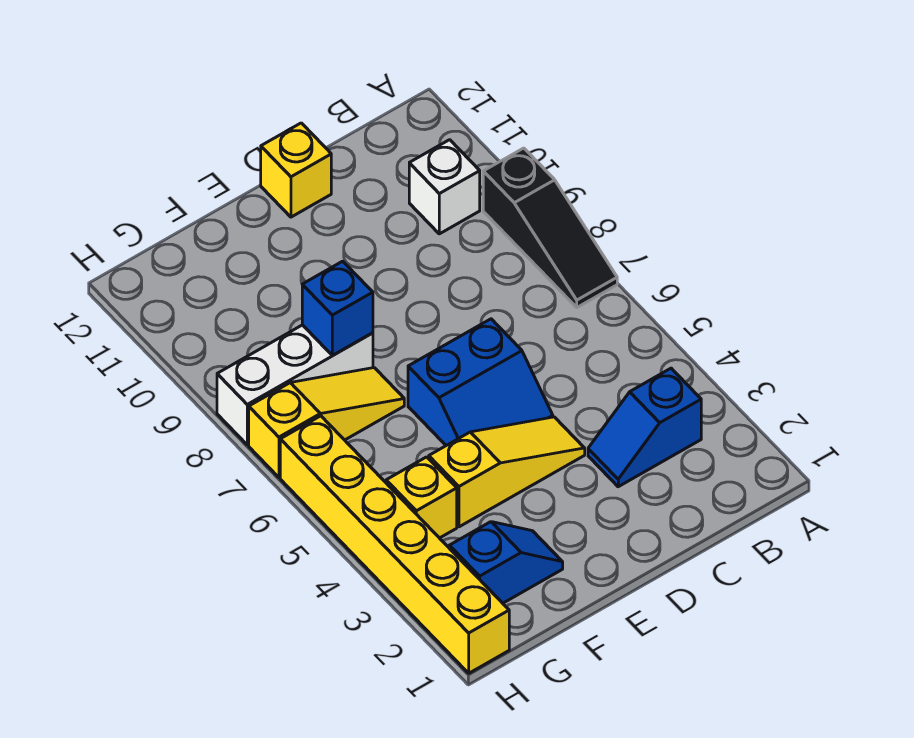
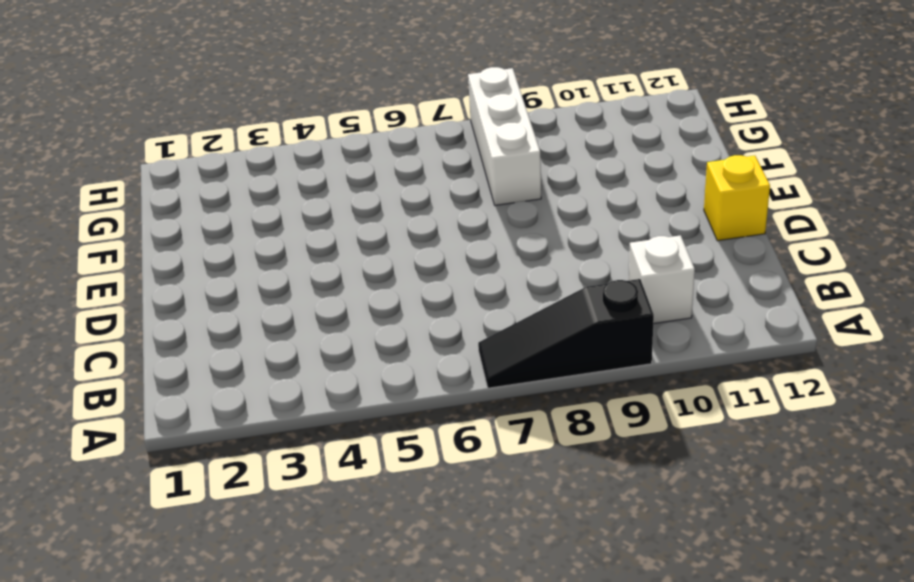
none -> blue 1x2 slope [588,368,701,487]
none -> yellow 1x3 slope [429,417,585,527]
none -> blue 2x2 slope [408,319,553,445]

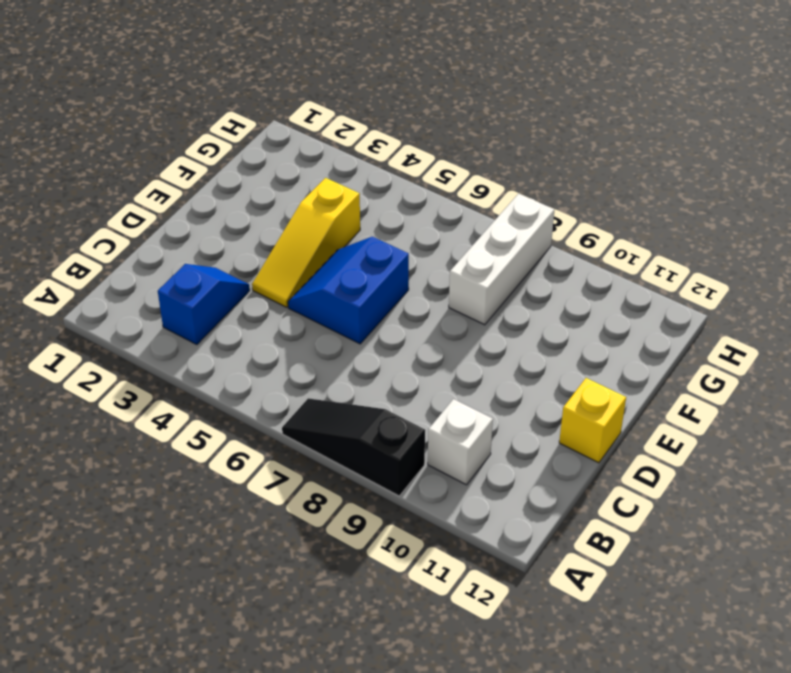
none -> blue 1x2 slope [449,522,563,603]
none -> yellow 1x3 slope [249,368,404,477]
none -> yellow 1x1 brick [386,457,457,538]

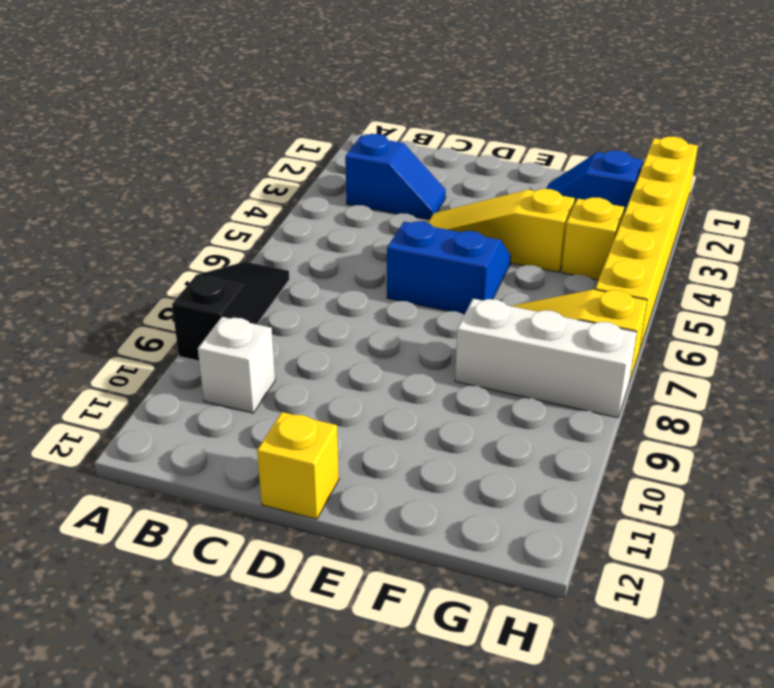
none -> blue 1x1 brick [302,261,373,356]

